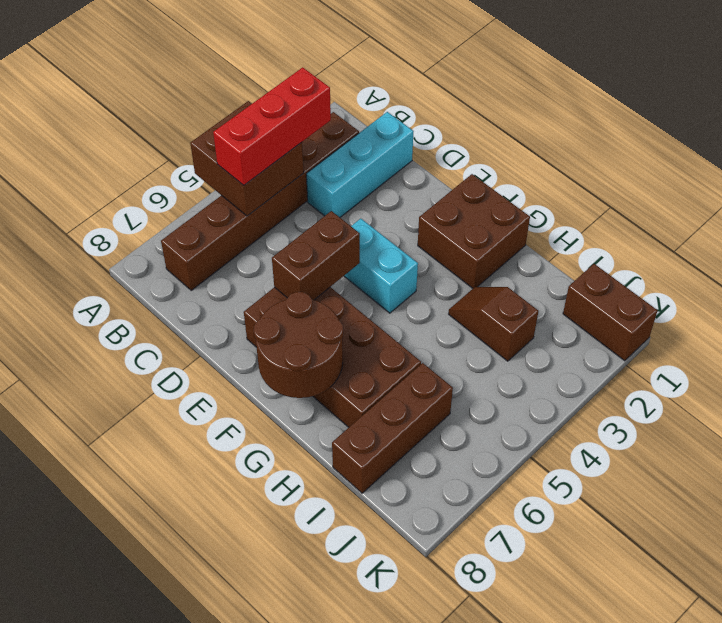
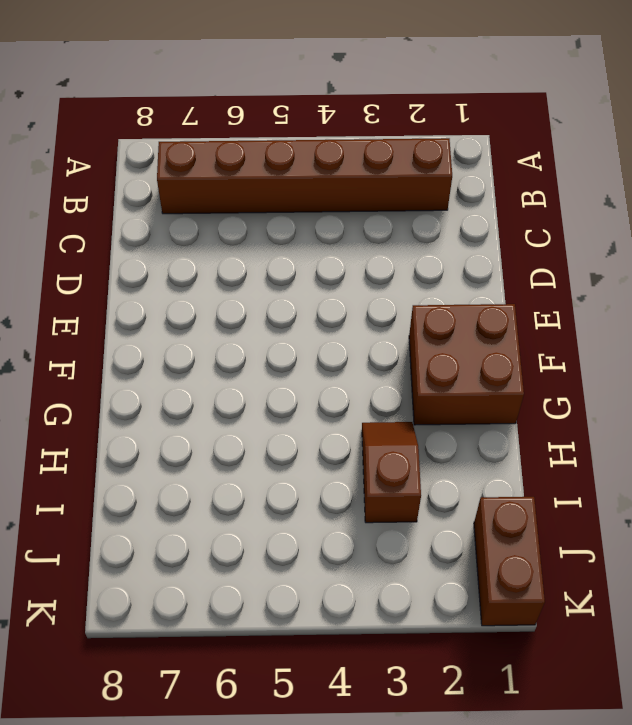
none -> cyan 1x3 brick [306,112,414,217]
none -> cyan 1x2 brick [344,219,418,313]
none -> brown 2x4 brick [244,287,421,427]

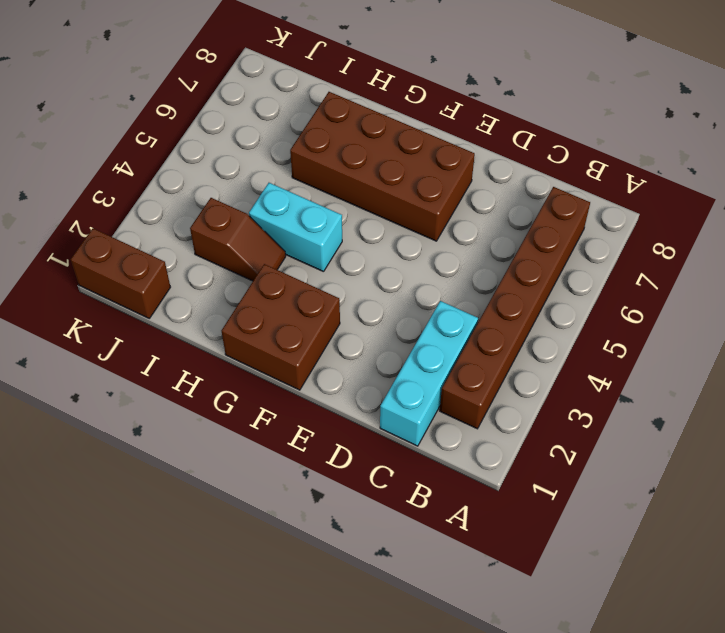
cyan 1x2 brick [249,183,342,272] -> cyan 1x2 brick moved to [344,219,418,313]
none -> brown 1x3 brick [332,363,453,493]
none -> brown 2x2 brick [190,101,304,216]
none -> brown 1x2 brick [272,211,360,300]

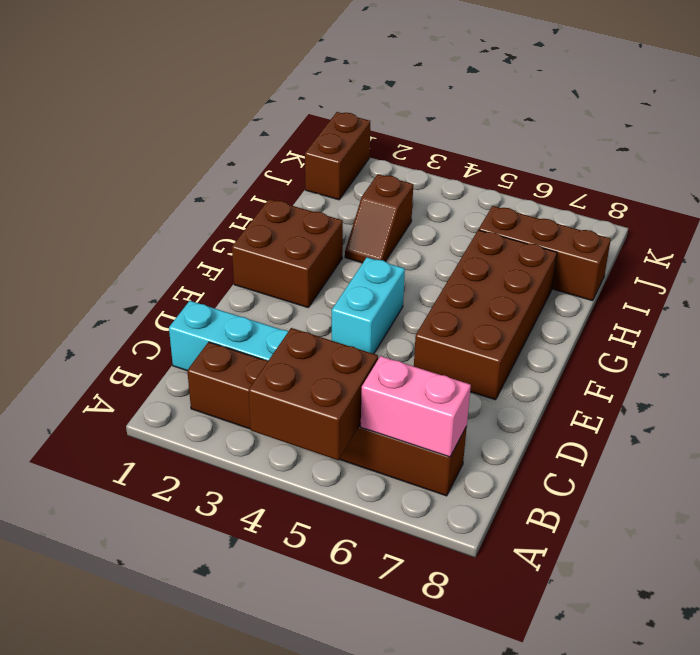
pink 1x2 brick [361,356,471,457] -> none
none -> brown 1x2 brick [272,211,360,300]
none -> brown 2x2 round brick [254,292,343,398]
none -> red 1x3 brick [213,67,331,185]

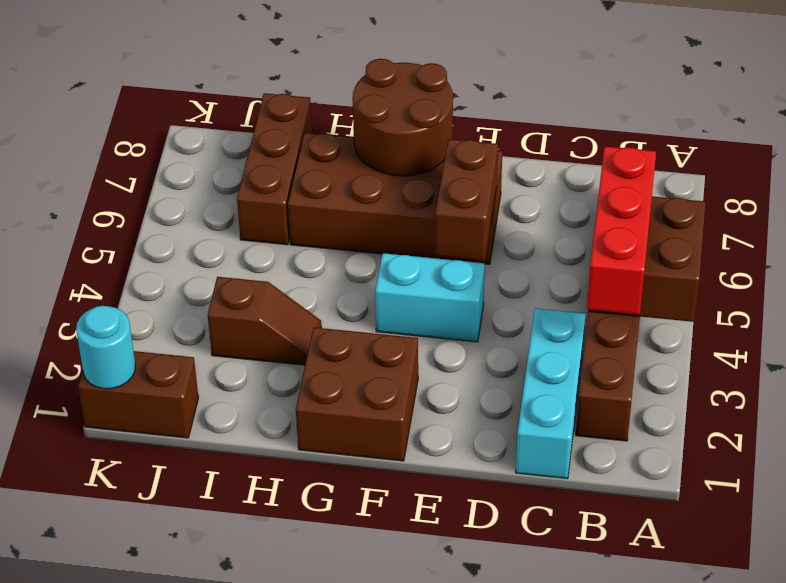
cyan 1x1 round brick [76,306,135,389] -> none

